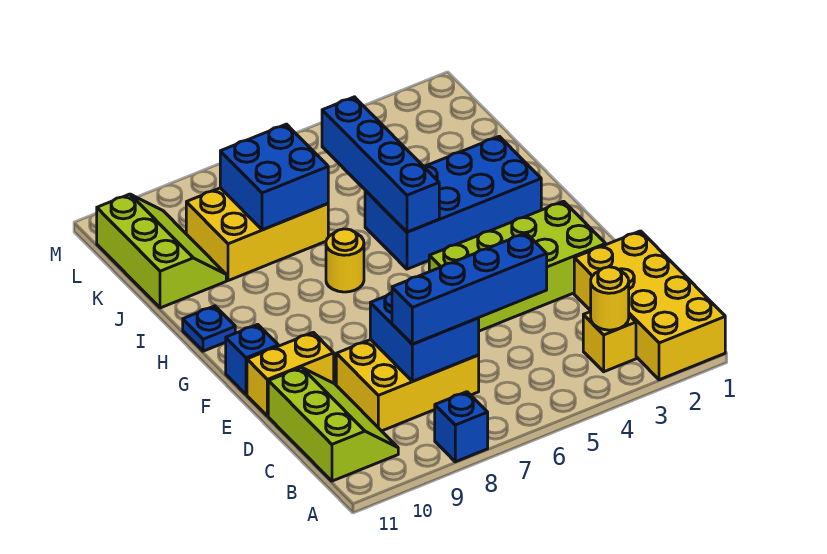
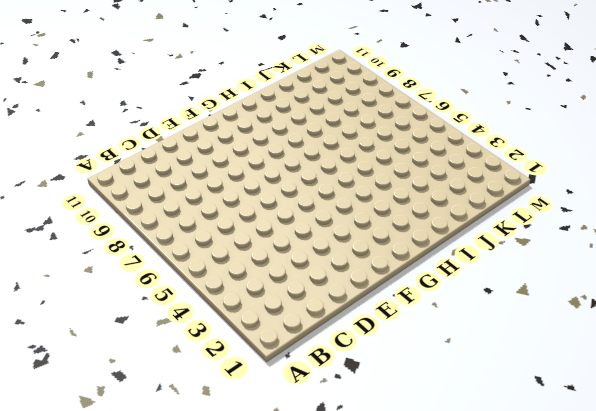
none -> yellow 2x4 brick [574,231,725,380]
none -> blue 1x1 brick [435,392,488,462]
none -> yellow 1x1 brick [583,312,636,372]

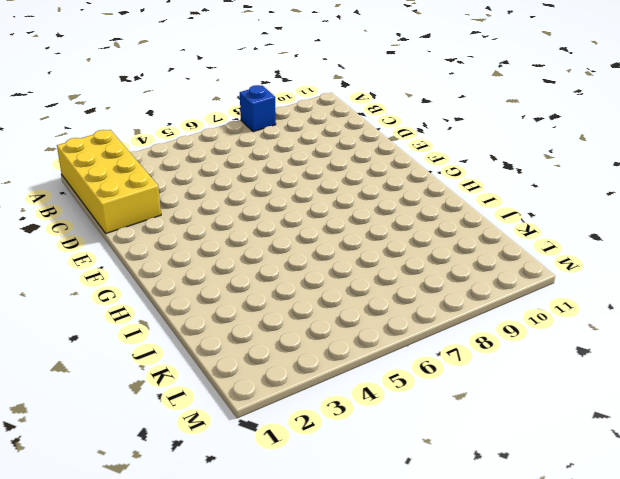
none -> yellow 1x1 brick [583,312,636,372]
none -> lime 2x3 slope [268,367,398,481]
none -> yellow 2x3 brick [336,340,479,431]

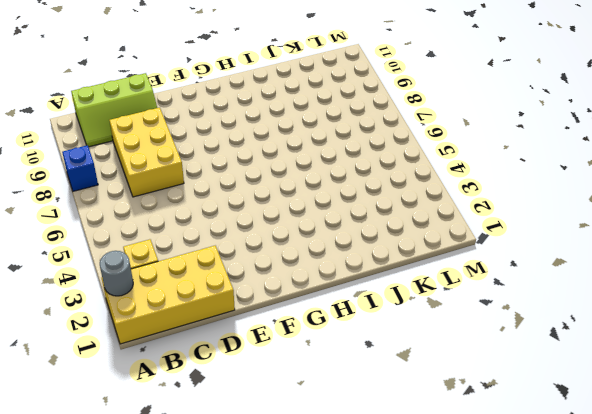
grey 1x1 round brick [100,251,133,296] -> none
none -> lime 2x4 brick [429,201,606,331]
none -> yellow 1x2 brick [247,332,334,416]
none -> blue 1x1 brick [226,324,278,395]

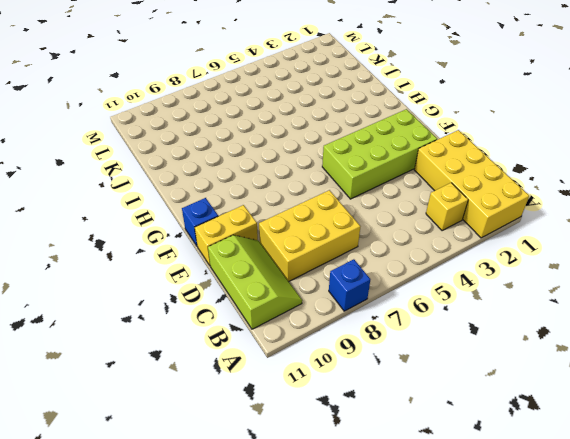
none -> blue 2x4 brick [365,136,541,269]
none -> yellow 1x1 round brick [326,229,364,292]
none -> blue 1x1 plate [183,306,235,351]

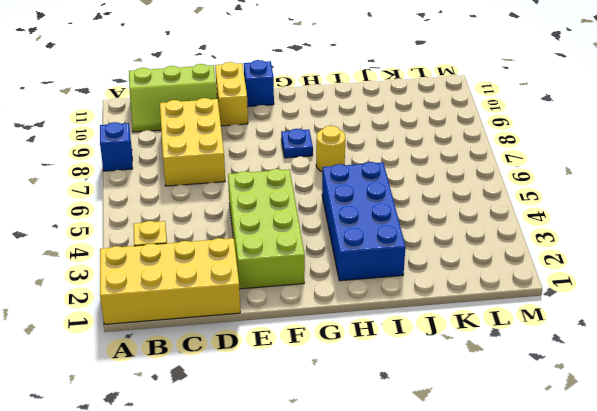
blue 1x1 plate [281,129,313,158] -> blue 1x1 plate moved to [183,306,235,351]
none -> yellow 2x3 brick [186,188,328,281]
none -> lime 2x3 slope [97,194,226,308]
none -> yellow 1x1 round brick [591,267,629,330]

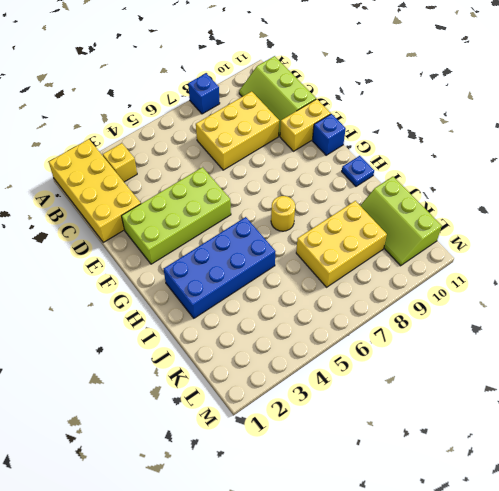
none -> yellow 1x1 round brick [591,267,629,330]
none -> blue 2x2 brick [370,293,479,381]
none -> blue 1x4 brick [322,97,439,232]

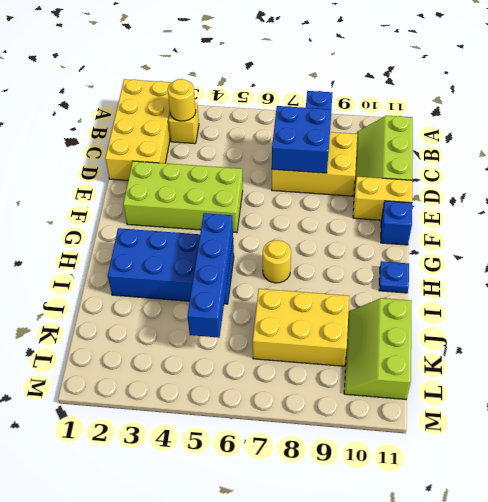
none -> blue 2x2 brick [220,124,328,230]
none -> blue 1x4 brick [392,233,547,344]

